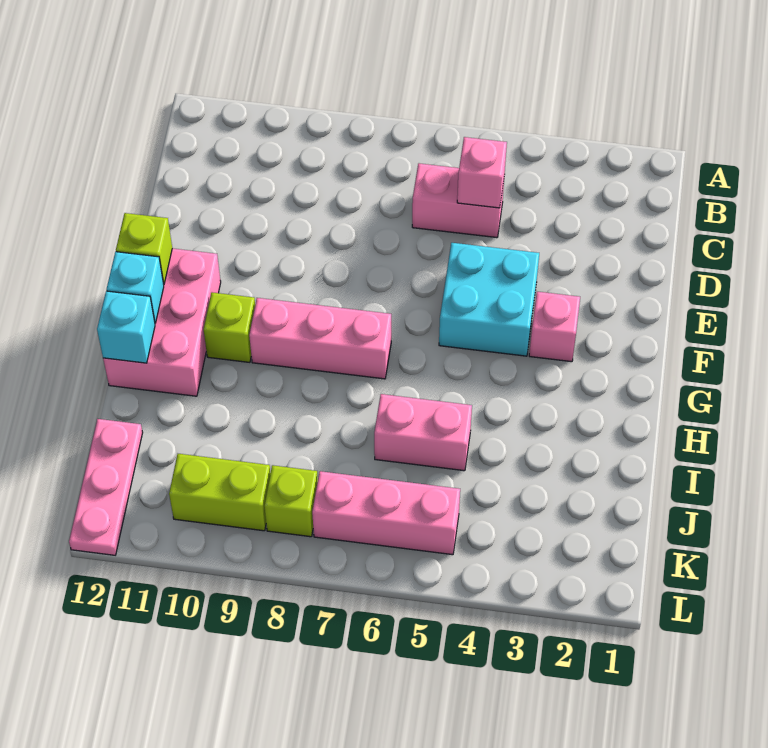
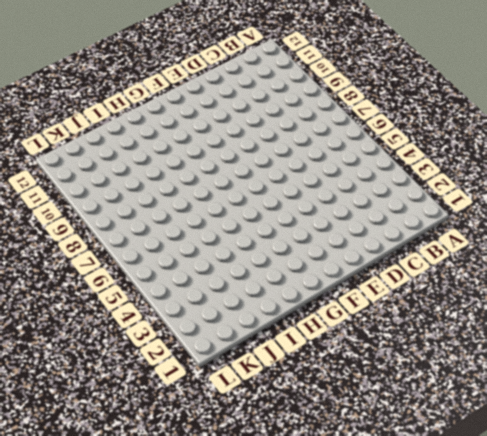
none -> pink 1x2 brick [412,163,504,238]
none -> cyan 2x2 brick [439,243,539,356]
none -> pink 1x1 brick [529,292,580,362]

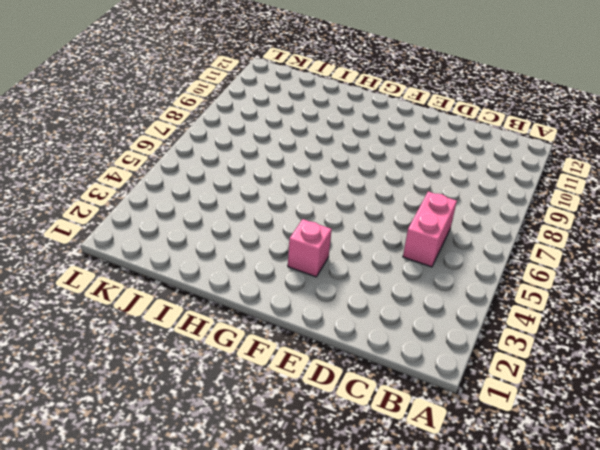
none -> cyan 2x2 brick [439,243,539,356]
none -> pink 2x3 brick [103,248,221,396]
none -> pink 1x3 brick [249,298,391,379]

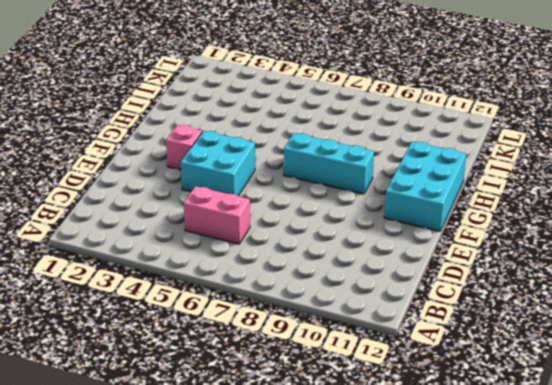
cyan 2x3 brick [384,142,466,231] -> pink 2x3 brick [103,248,221,396]
cyan 1x3 brick [284,133,374,194] -> pink 1x3 brick [249,298,391,379]
none -> lime 1x1 brick [204,292,255,362]
none -> pink 1x2 brick [374,394,472,471]
none -> pink 1x3 plate [69,419,143,555]

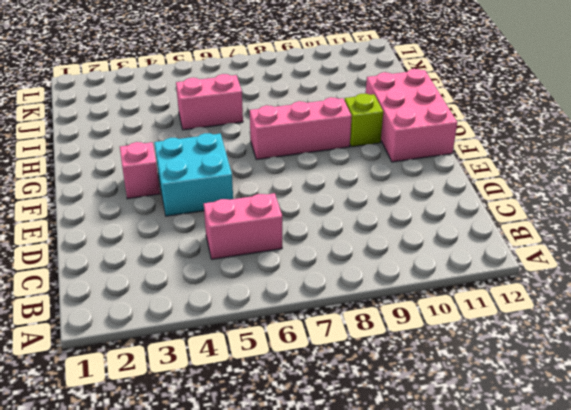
none -> pink 1x3 plate [69,419,143,555]
none -> pink 1x3 brick [312,471,460,555]
none -> lime 1x1 brick [264,465,318,537]

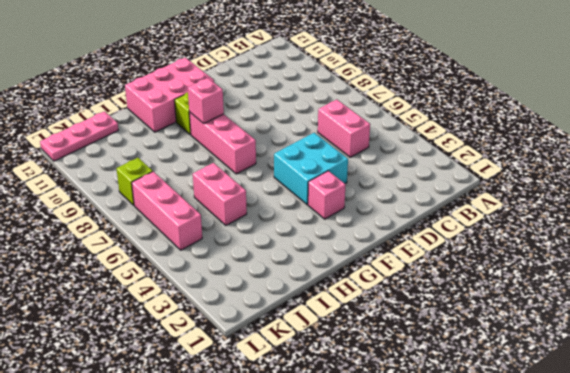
pink 1x1 brick [188,78,224,123] -> pink 1x1 brick moved to [457,137,507,208]
none -> lime 1x2 brick [169,454,270,531]
none -> lime 1x1 brick [116,213,172,284]
none -> cyan 1x1 brick [106,252,164,323]

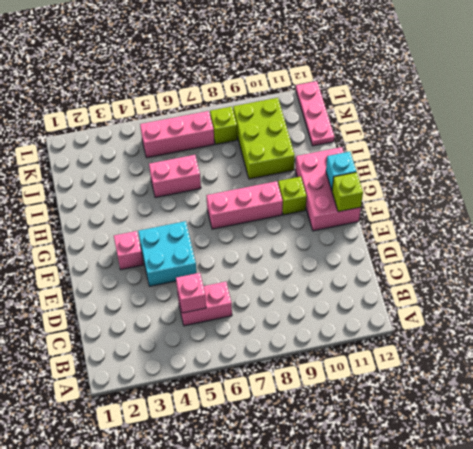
lime 2x3 brick [233,98,295,179] -> lime 1x2 brick [169,454,270,531]
none -> cyan 1x1 brick [97,291,155,363]

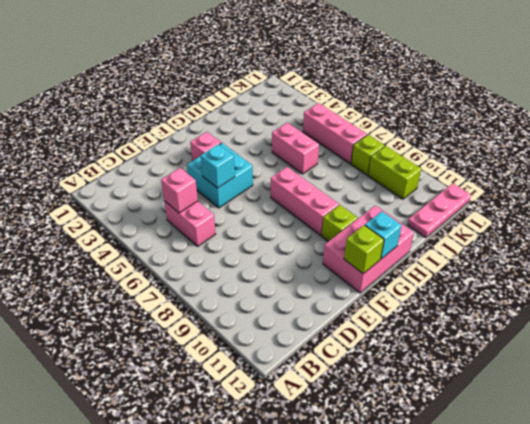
cyan 1x1 brick [201,144,235,188] -> cyan 1x1 brick moved to [97,291,155,363]

